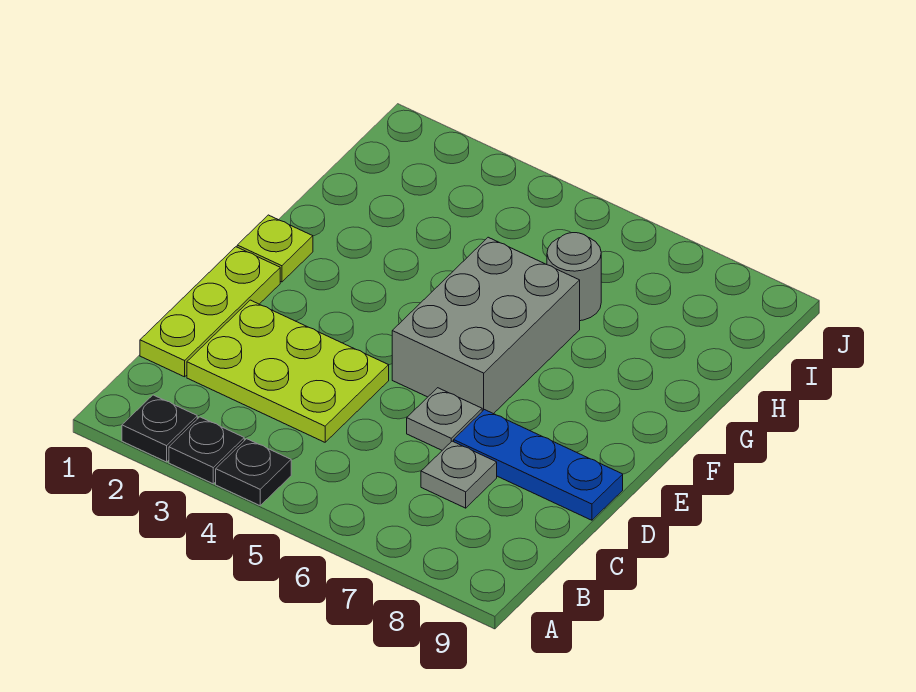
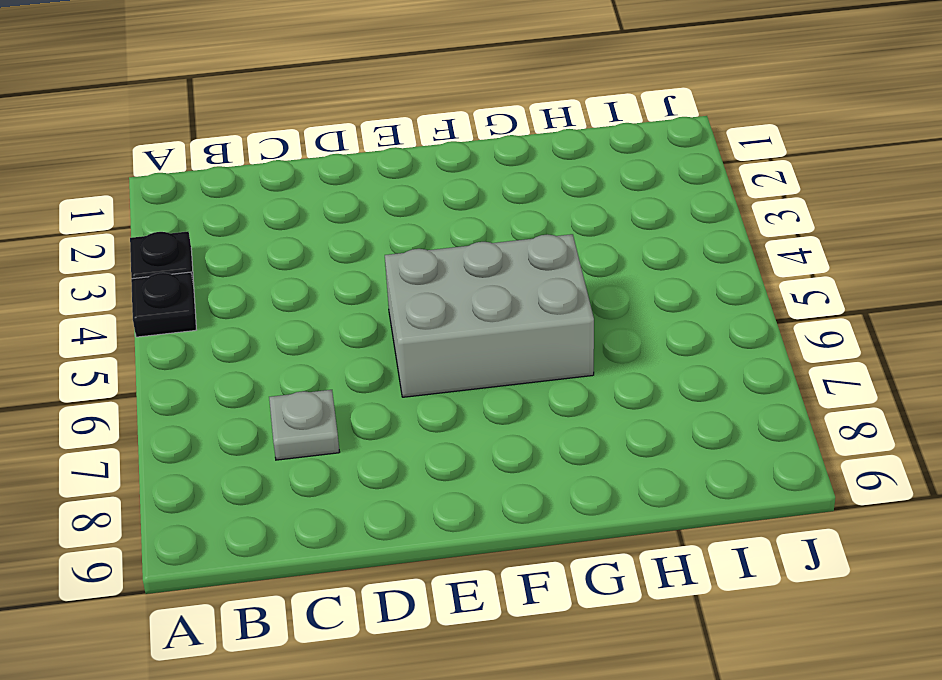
none -> black 1x1 plate [122,395,197,462]
none -> lime 1x3 plate [140,247,280,377]

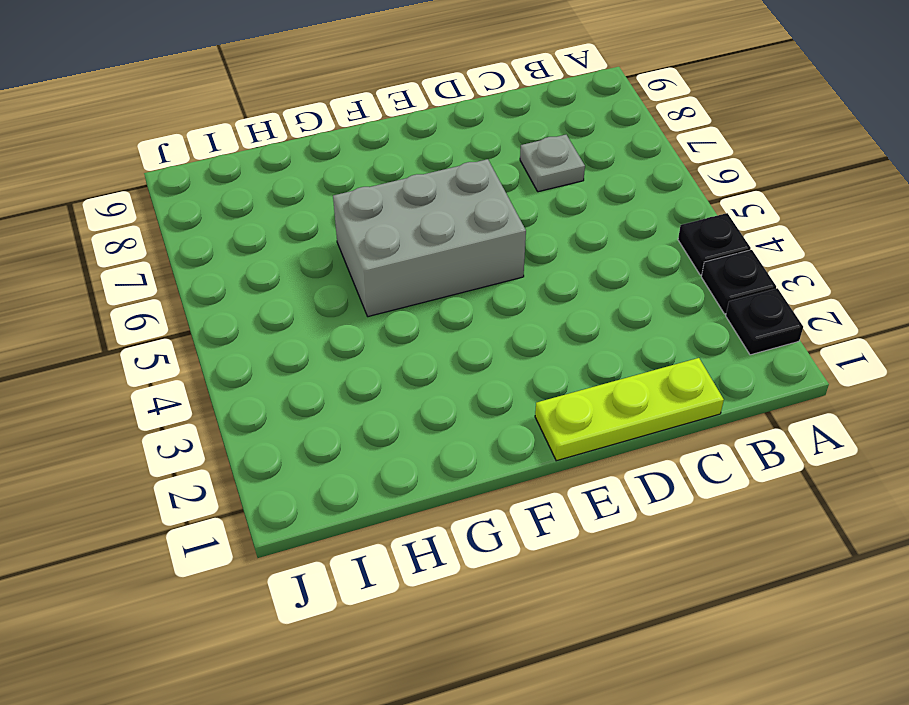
none -> lime 2x3 plate [187,300,389,442]
none -> grey 1x1 plate [407,388,482,450]

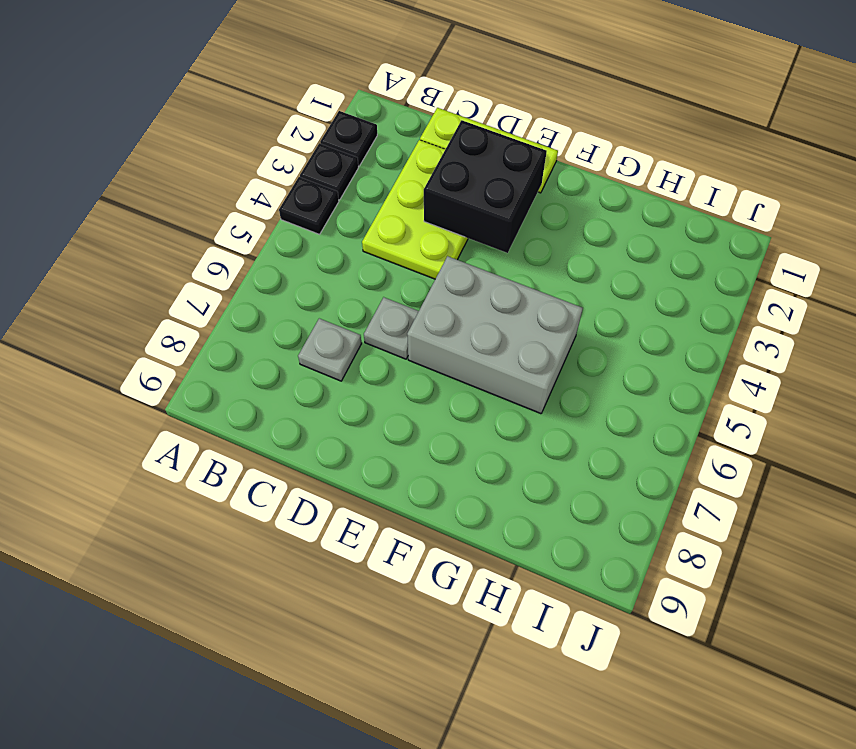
black 2x2 brick [424,120,547,253] -> none
none -> blue 1x3 plate [454,410,623,520]
none -> lime 1x1 plate [237,215,313,282]

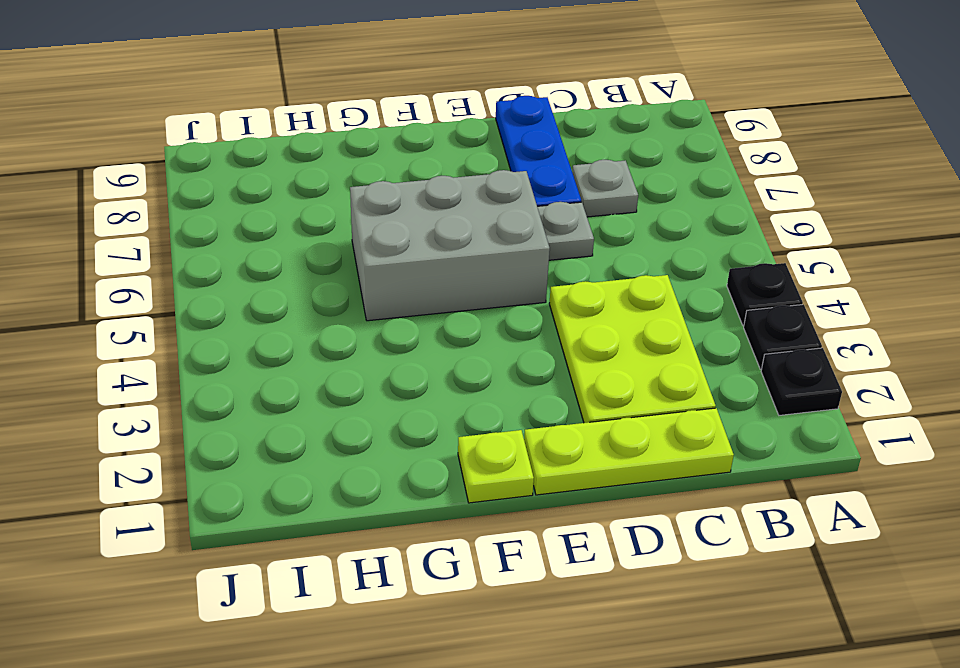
none -> grey 1x1 round brick [547,233,601,321]

